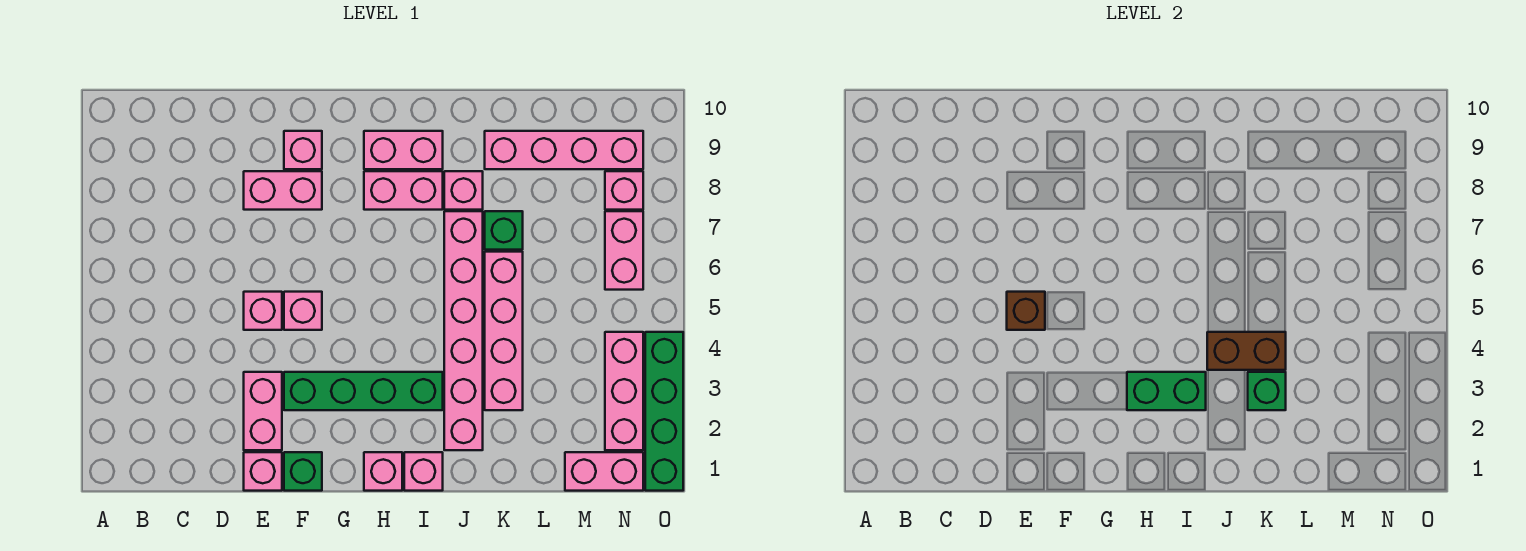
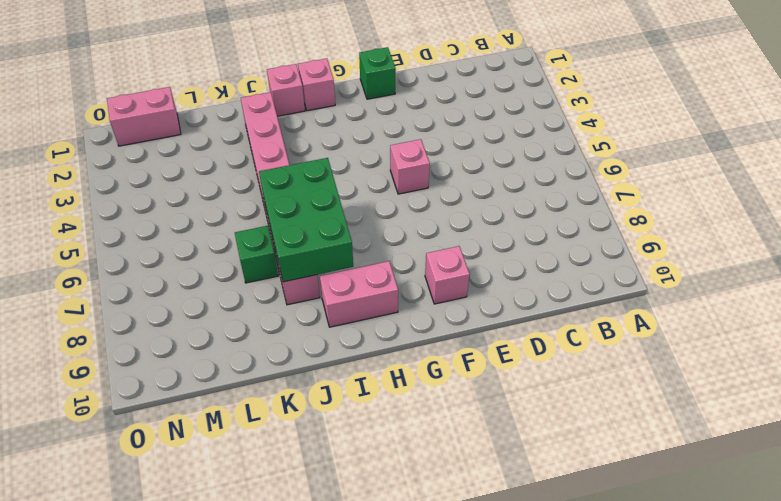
green 2x3 brick [259,158,353,282] -> none
none -> pink 1x1 brick [244,452,282,491]
none -> pink 1x2 brick [244,372,282,450]
none -> pink 1x1 brick [244,292,282,330]

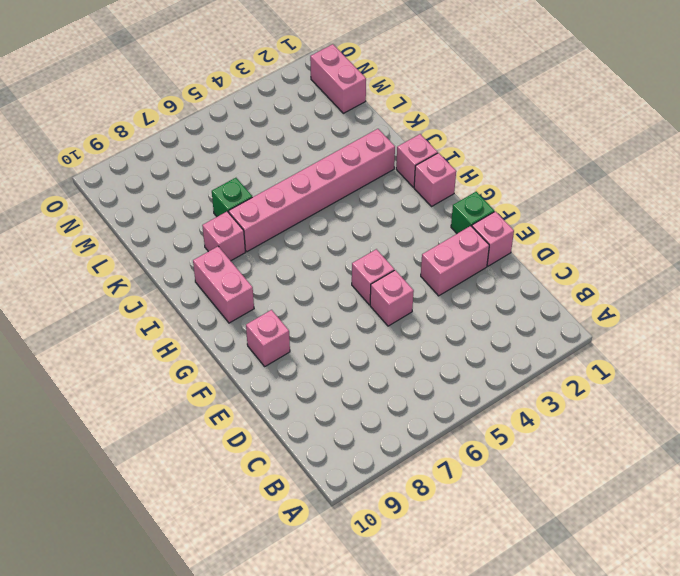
none -> pink 1x2 brick [244,171,322,210]
none -> green 1x4 brick [284,372,443,410]
none -> pink 1x2 brick [364,171,443,210]

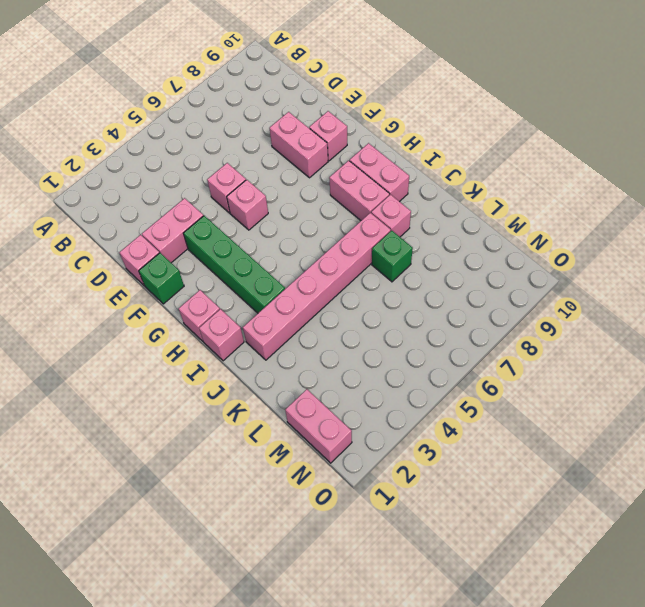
none -> pink 1x4 brick [485,252,523,410]
none -> pink 1x4 brick [485,131,643,169]
none -> pink 1x3 brick [605,332,643,450]

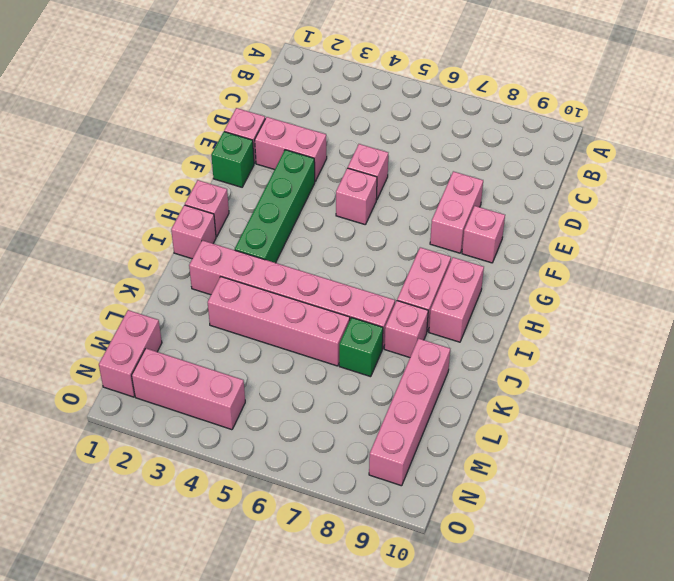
none -> pink 1x2 brick [605,211,643,290]
none -> pink 1x1 brick [605,171,643,210]
none -> green 1x4 brick [645,332,683,491]

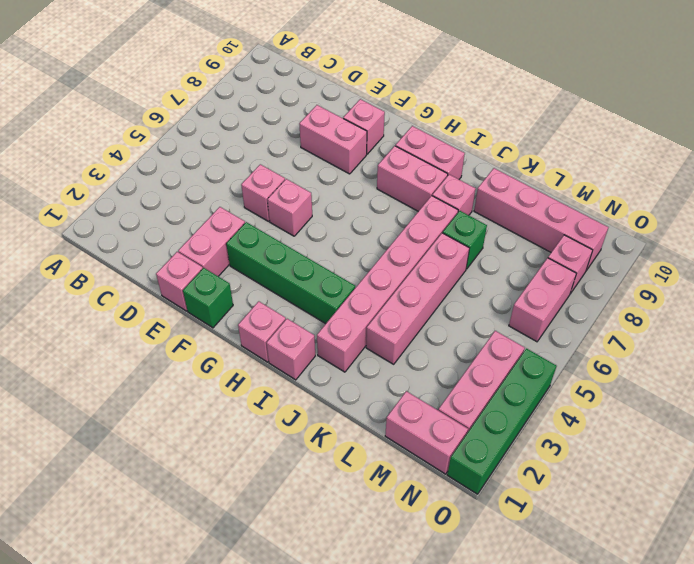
none -> brown 1x1 brick [1007,292,1045,330]
none -> green 1x2 brick [1127,372,1206,410]
none -> brown 1x2 brick [1207,332,1286,370]

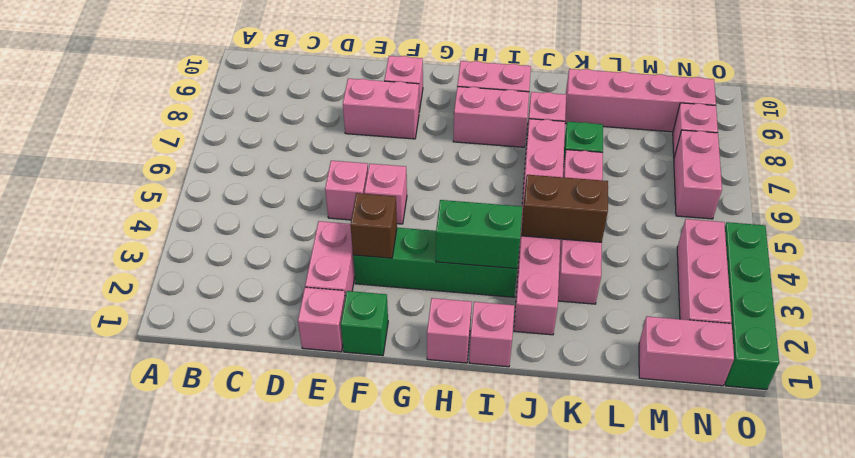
brown 1x1 brick [350,193,397,258] -> brown 1x1 brick moved to [1007,292,1045,330]
none -> green 1x1 brick [1248,372,1286,410]

